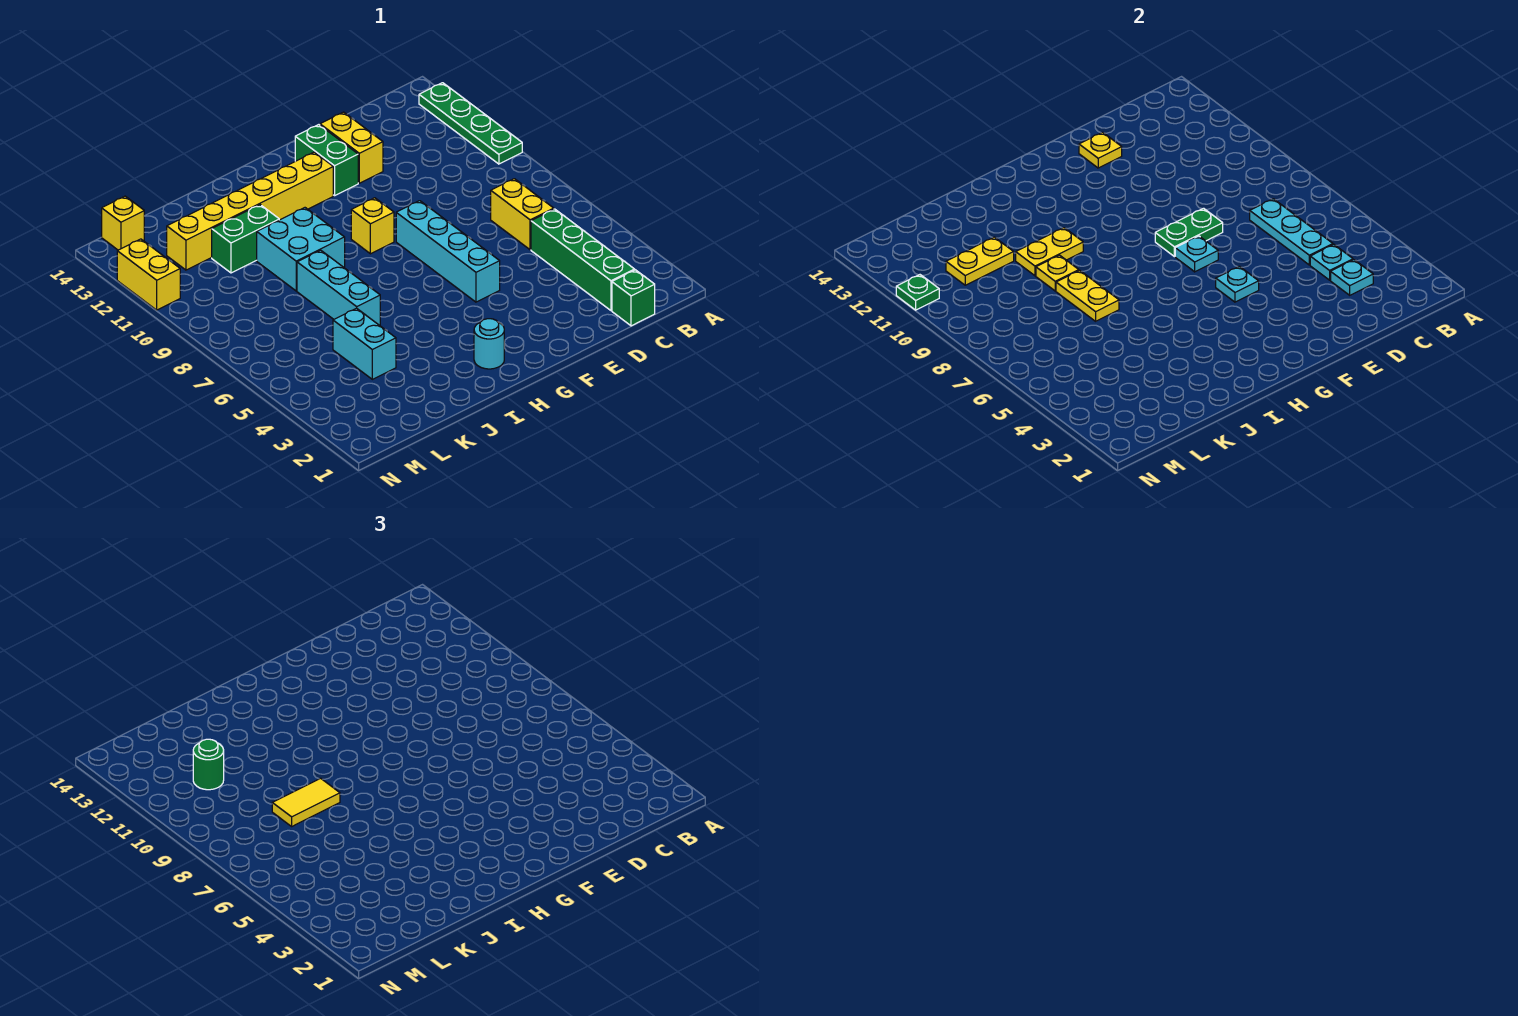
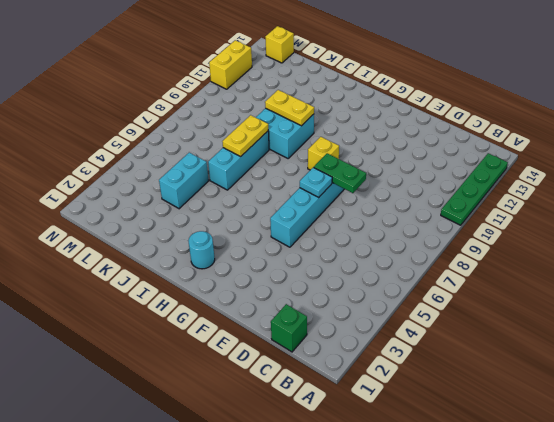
none -> green 1x4 brick [531,209,635,311]
none -> yellow 1x2 brick [491,179,554,250]
none -> yellow 1x2 brick [320,112,383,183]
none -> green 1x2 brick [295,125,358,196]

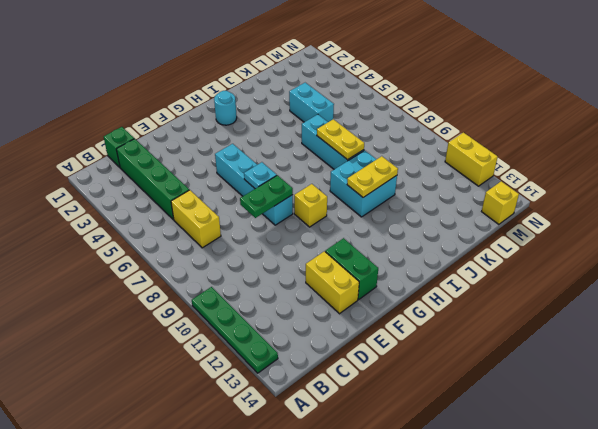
none -> yellow 1x6 brick [167,152,333,270]
none -> green 1x2 brick [212,205,279,273]
none -> cyan 1x1 plate [1331,260,1373,295]
none -> cyan 1x1 plate [1310,244,1353,280]

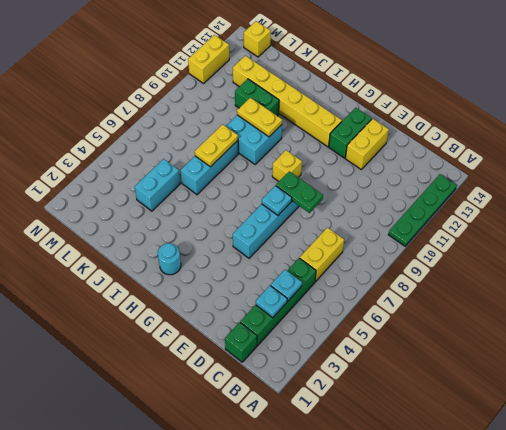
none -> cyan 1x3 plate [1250,199,1333,265]
none -> yellow 1x1 plate [1079,132,1122,168]
none -> cyan 1x1 plate [1216,266,1259,302]
none -> yellow 1x1 plate [1036,255,1079,291]

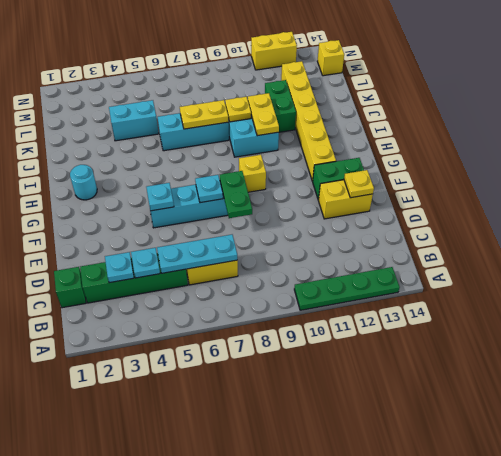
none -> yellow 1x2 plate [946,237,1014,285]
none -> green 1x1 plate [896,275,939,310]
none -> yellow 1x2 tile [272,778,340,826]
none -> green 1x1 round brick [193,739,224,790]

